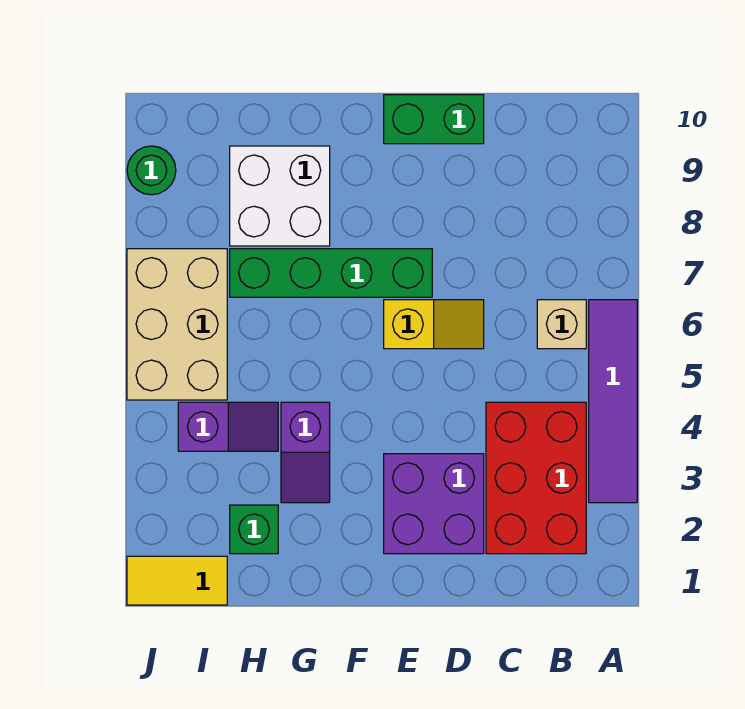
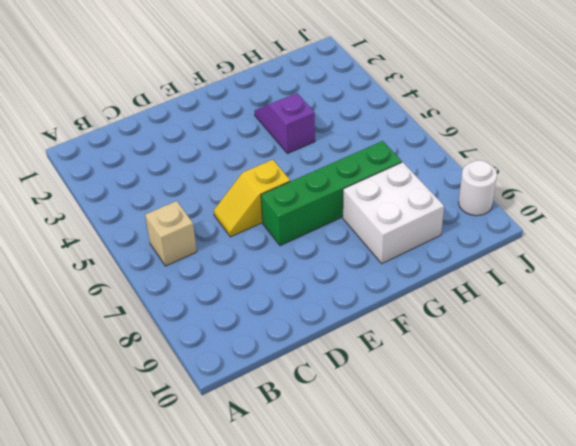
white 1x1 round brick [459,160,497,216] -> green 1x1 round brick [127,146,176,195]
none -> purple 1x4 tile [589,300,637,503]
none -> red 2x3 brick [486,402,586,554]
none -> purple 2x2 brick [384,454,484,554]

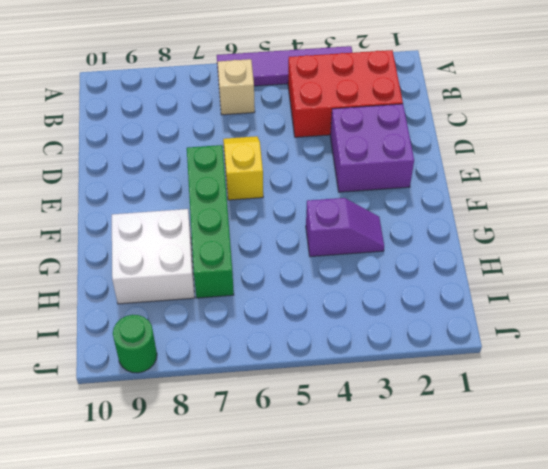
none -> green 1x2 brick [384,95,484,144]
none -> green 1x1 brick [230,505,278,554]
none -> purple 1x2 slope [178,402,278,451]

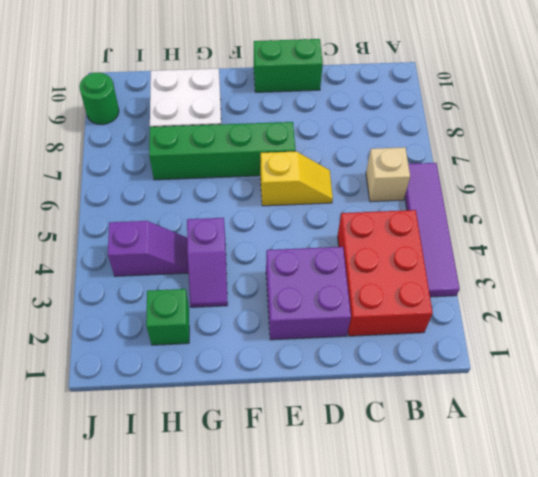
none -> yellow 1x2 tile [127,556,227,605]
none -> tan 2x3 brick [127,249,227,400]

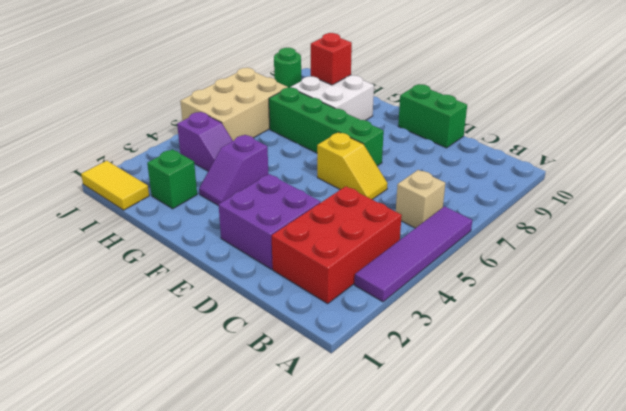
red 1x1 brick [311,33,352,85] -> none

